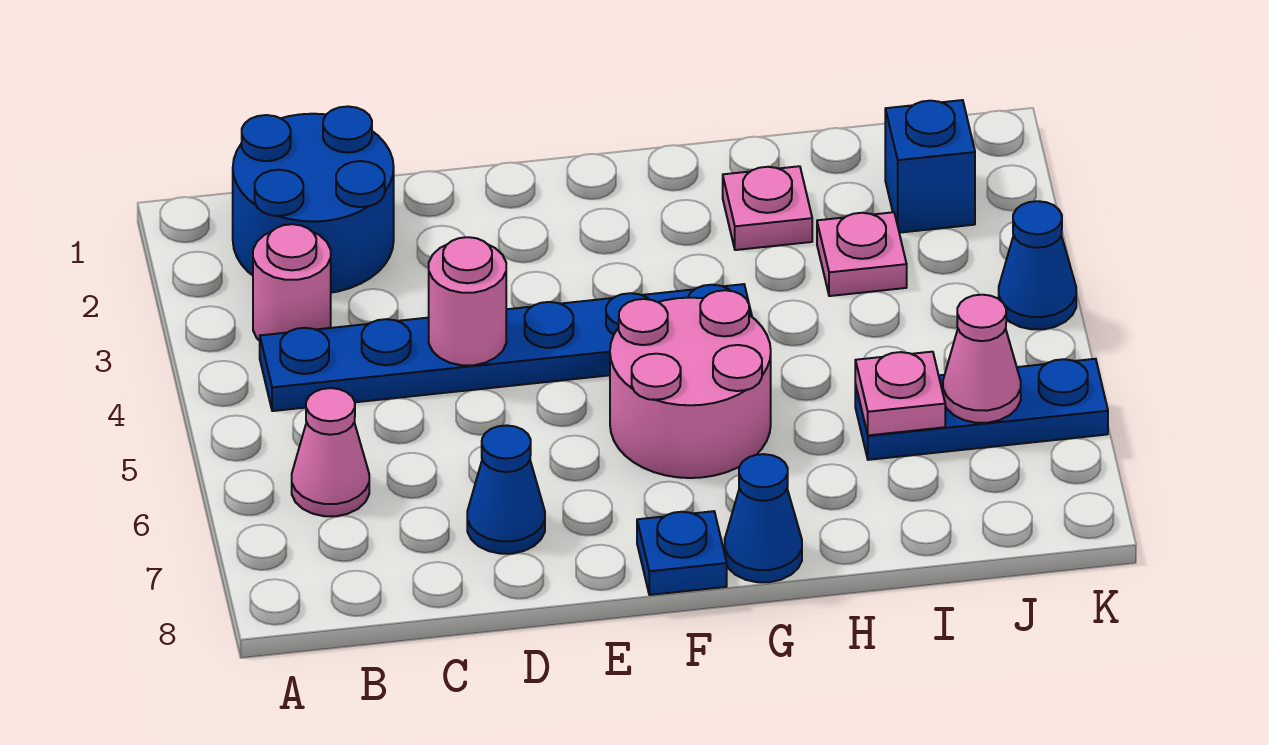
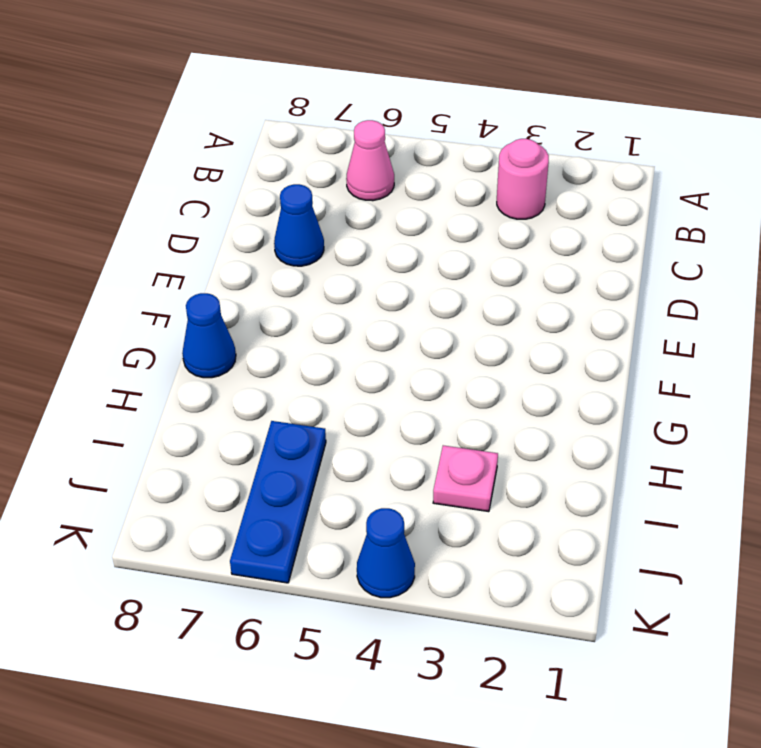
none -> blue 2x2 round brick [233,106,394,293]
none -> blue 1x6 plate [260,284,752,411]
none -> pink 2x2 round brick [610,290,771,478]

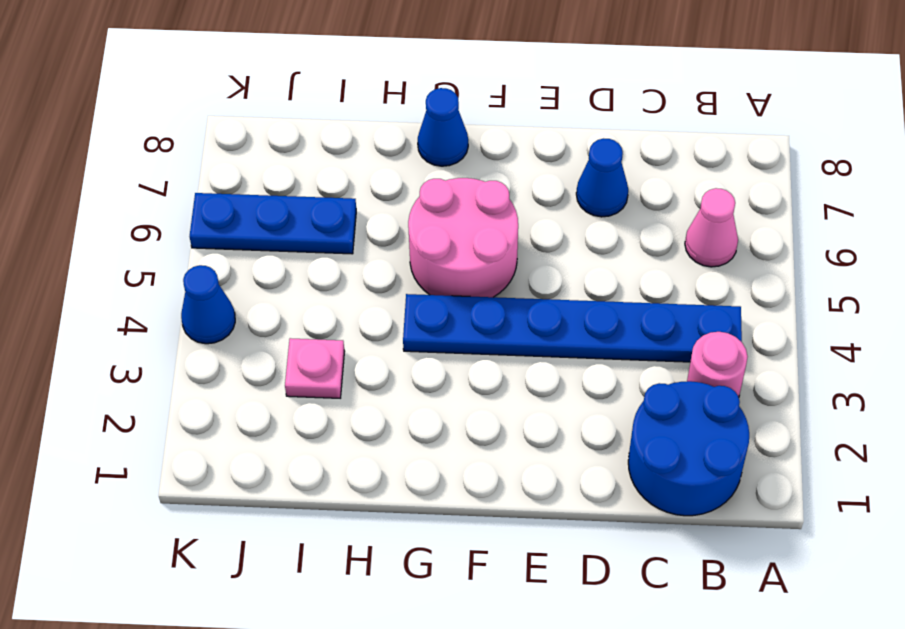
none -> blue 1x1 plate [637,511,727,595]
none -> pink 1x1 plate [723,166,812,250]
none -> blue 1x1 brick [885,100,975,233]

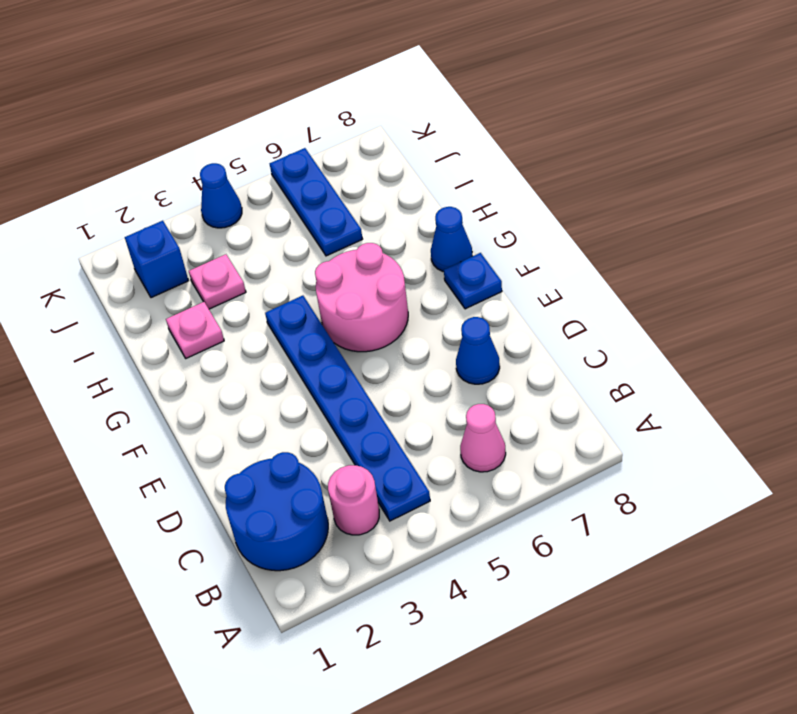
none -> pink 1x1 round brick [429,237,506,365]
none -> pink 1x1 plate [855,352,945,435]
none -> pink 1x1 cone [943,295,1021,423]

